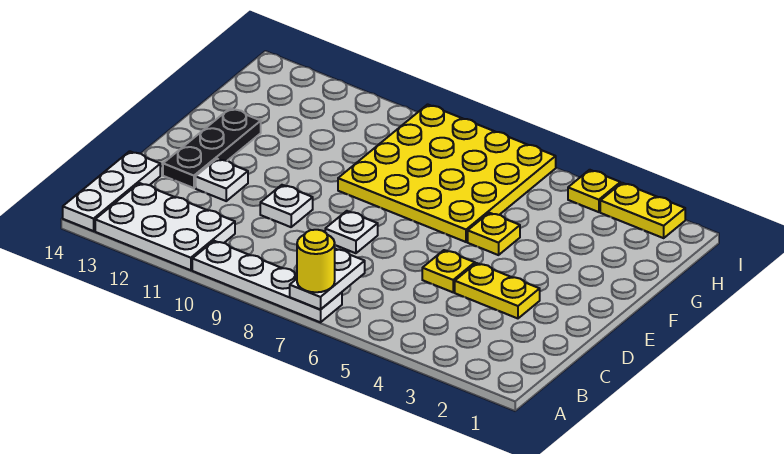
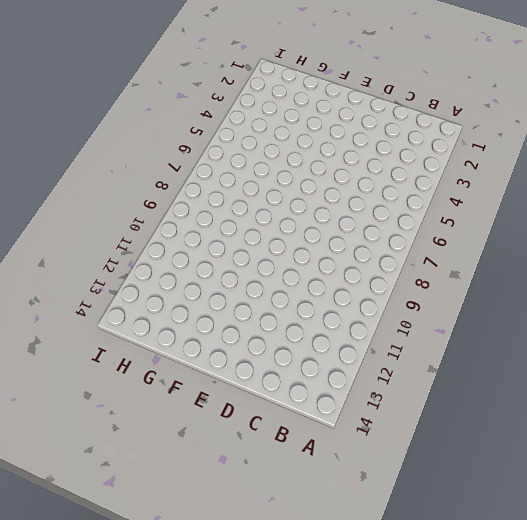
none -> white 1x4 plate [192,241,342,322]
none -> white 2x3 plate [95,183,235,270]
none -> white 1x3 plate [63,151,160,231]

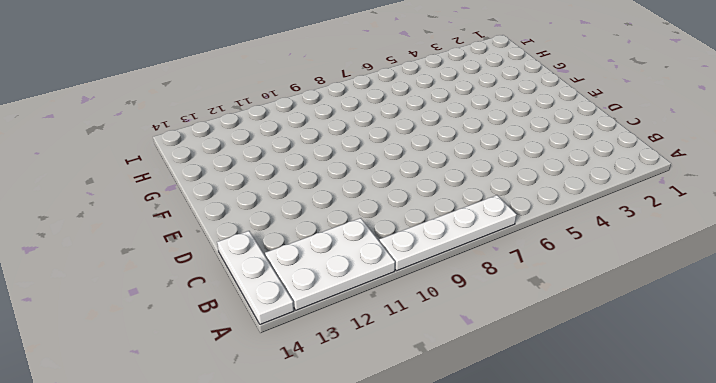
none -> yellow 1x2 plate [455,263,540,318]
none -> yellow 1x1 plate [422,250,475,292]
none -> white 1x1 plate [325,211,378,253]

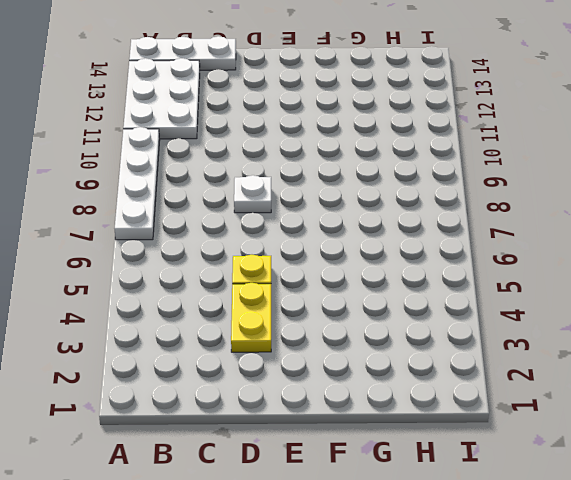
none -> white 1x1 plate [260,185,313,227]
none -> white 1x1 plate [196,159,248,201]
none -> black 1x3 plate [163,108,261,188]

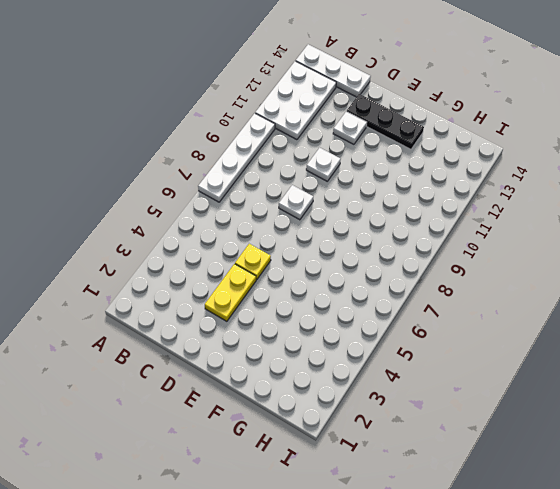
none -> yellow 1x1 plate [468,213,520,255]
none -> yellow 4x4 plate [338,104,556,242]
none -> yellow 1x2 plate [600,183,685,238]

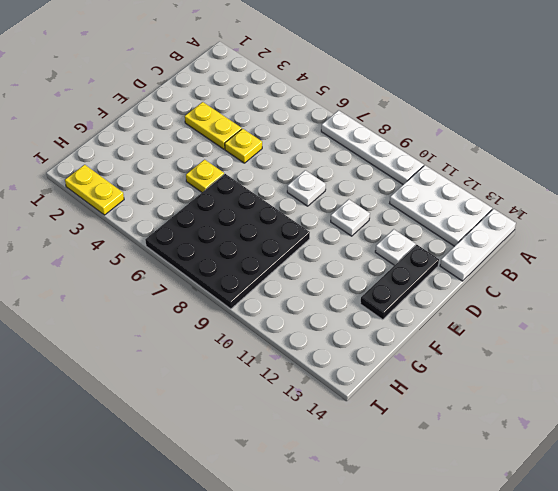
black 4x4 plate [145,174,310,309] -> yellow 4x4 plate [338,104,556,242]
none -> yellow 1x1 plate [568,170,620,212]
none -> white 1x2 plate [290,249,365,309]
none -> yellow 1x1 round brick [297,230,335,292]

